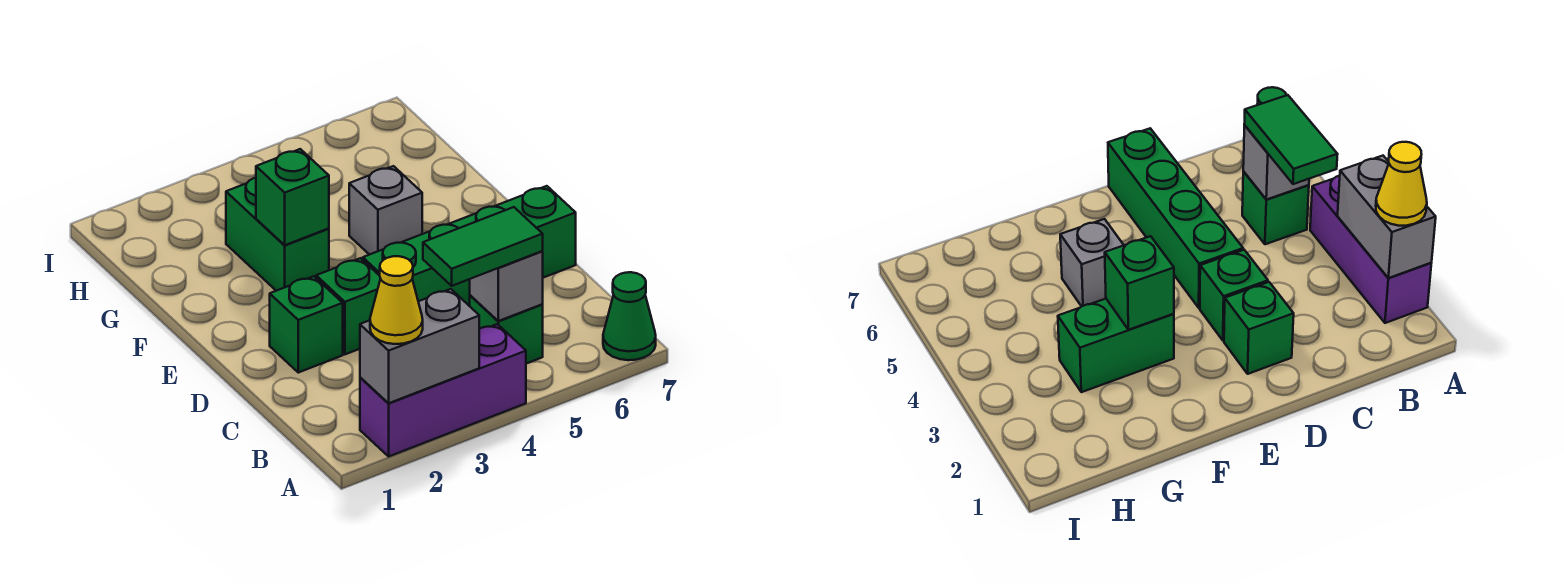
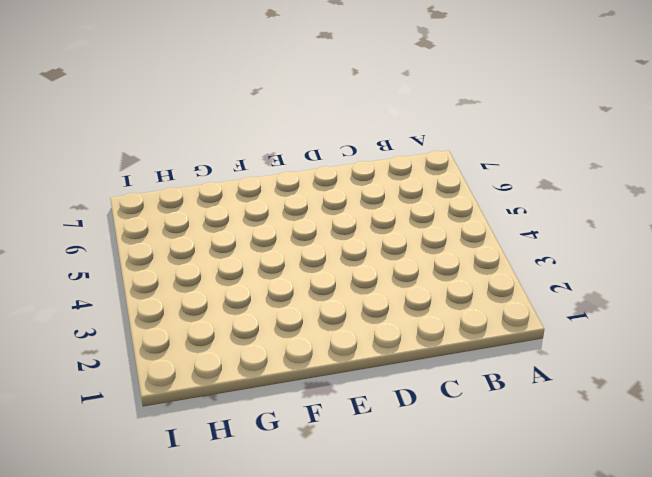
none -> purple 1x3 brick [360,324,526,456]
none -> green 1x1 cone [603,272,656,360]
none -> green 1x1 brick [470,295,543,364]

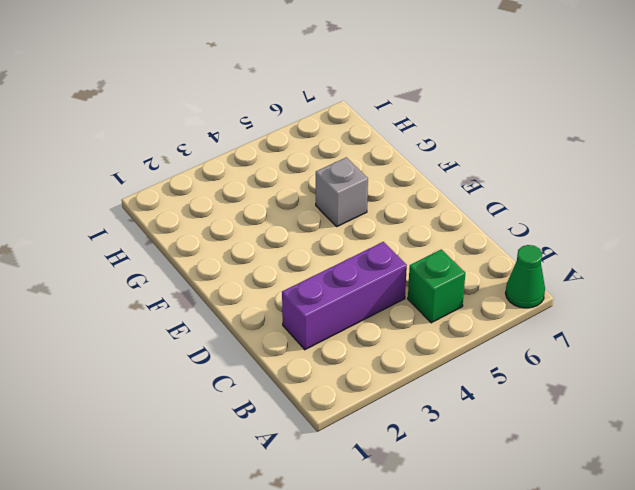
purple 1x3 brick [282,242,407,350] -> purple 1x3 brick moved to [360,324,526,456]
none -> green 1x1 brick [270,276,343,373]
none -> green 1x1 brick [316,258,381,354]
none -> green 1x4 brick [363,186,576,306]

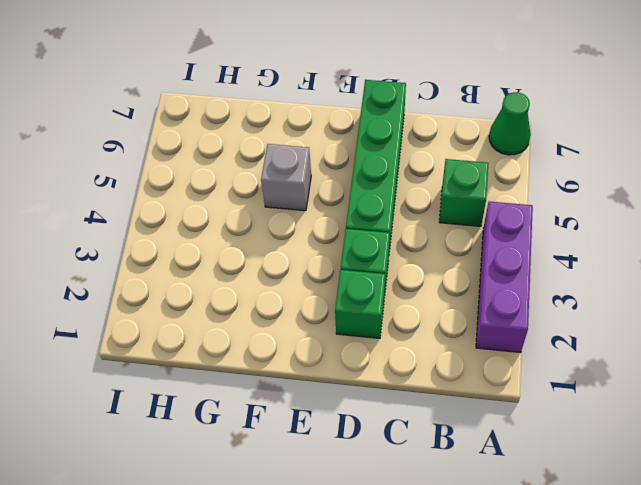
none -> green 1x2 brick [226,178,329,291]
none -> grey 1x2 brick [360,289,479,403]
none -> grey 1x1 brick [470,251,543,321]

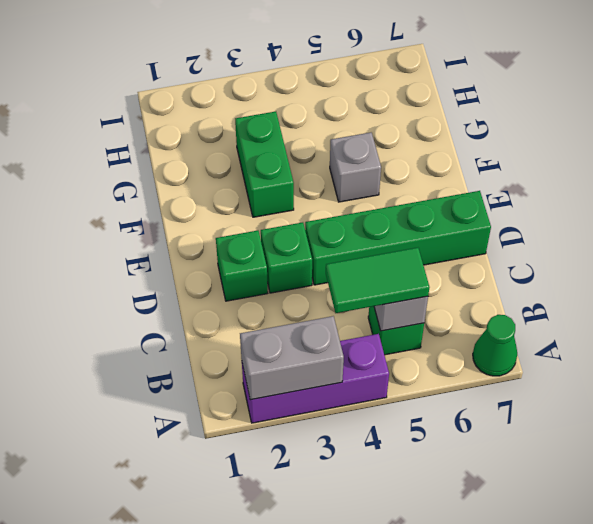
none -> green 1x1 brick [256,149,329,245]
none -> yellow 1x1 cone [370,256,423,344]

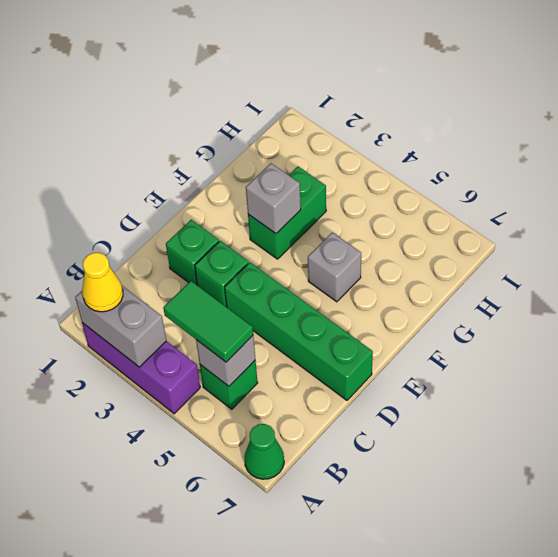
grey 1x1 brick [246,163,301,234] -> green 1x1 brick [256,149,329,245]

